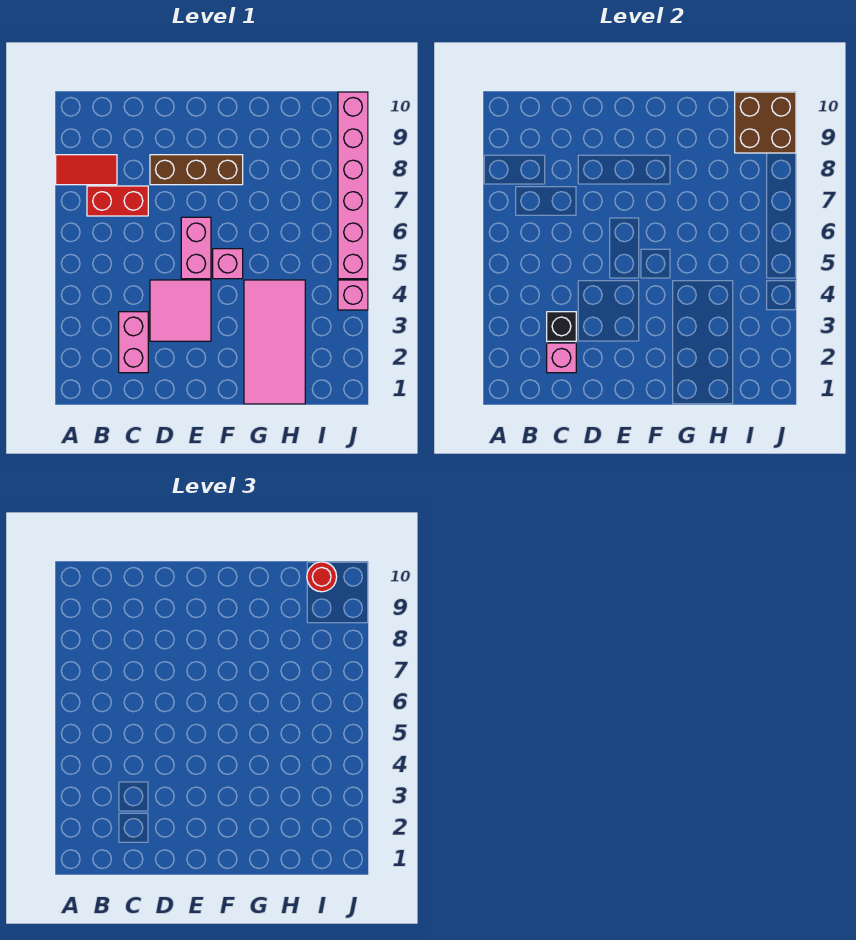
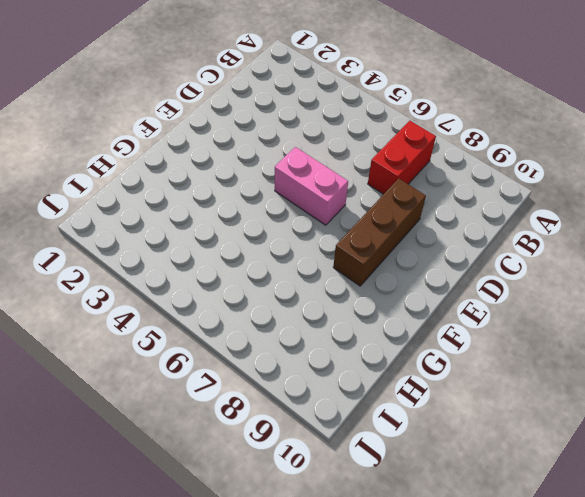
none -> red 1x2 tile [56,155,117,185]
none -> pink 1x2 brick [119,312,148,373]
none -> pink 2x2 tile [150,280,211,341]

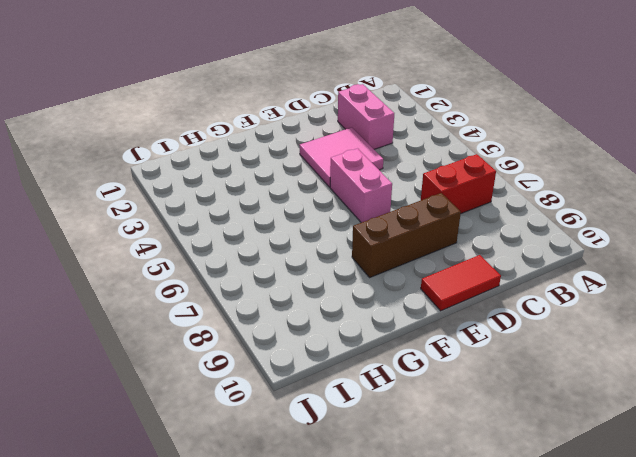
red 1x2 tile [421,255,501,311] -> red 1x2 tile moved to [56,155,117,185]
none -> pink 1x1 brick [213,249,243,279]
none -> pink 2x4 tile [244,280,305,404]
none -> pink 1x1 brick [338,280,368,310]

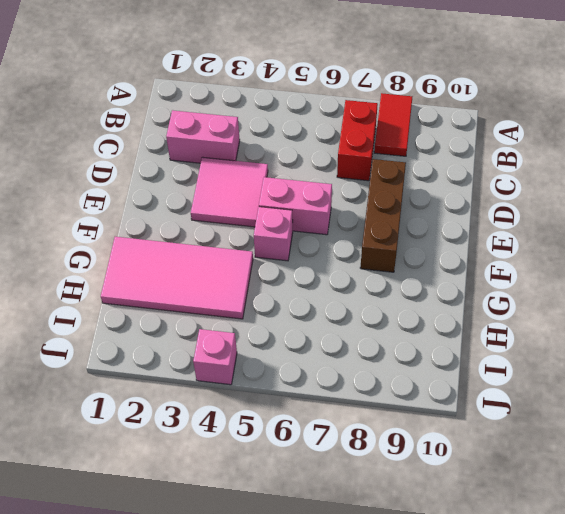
none -> pink 1x6 brick [338,92,368,279]
none -> pink 1x1 brick [547,343,576,373]
none -> black 1x1 brick [547,312,576,341]

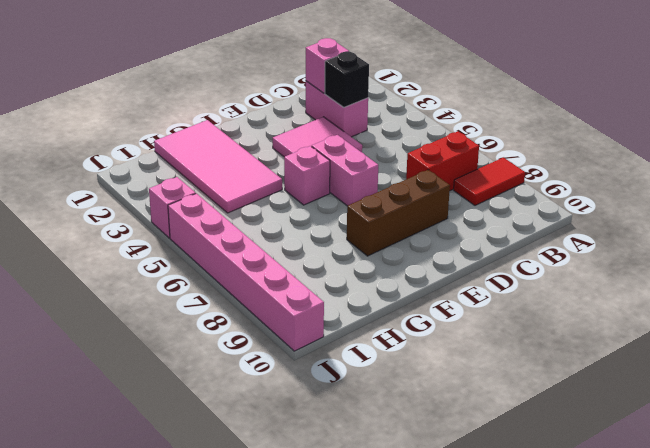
none -> brown 2x2 brick [735,92,796,153]
none -> red 1x1 round brick [307,562,337,592]

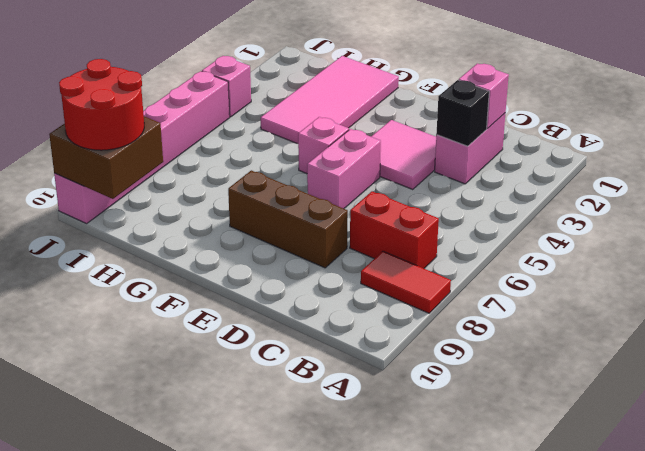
red 2x2 round brick [59,59,144,150] -> red 1x1 round brick [307,562,337,592]

